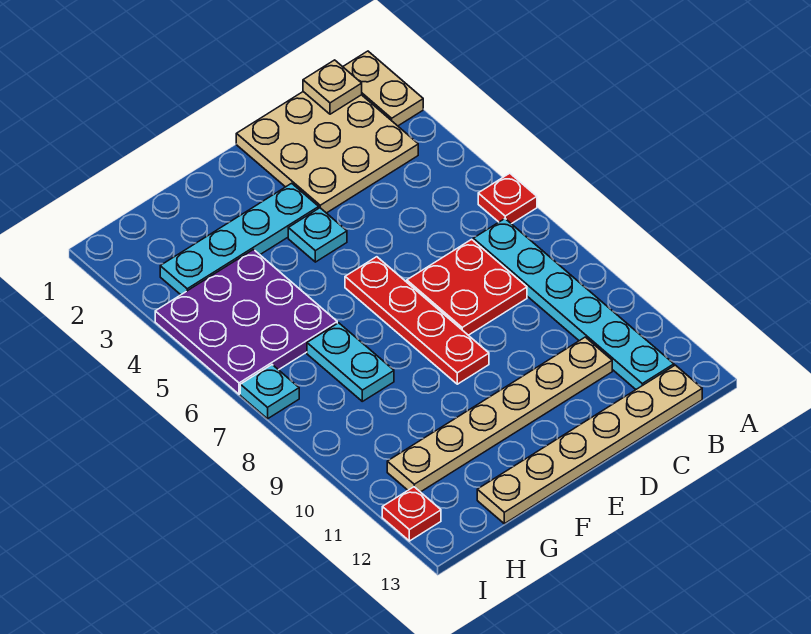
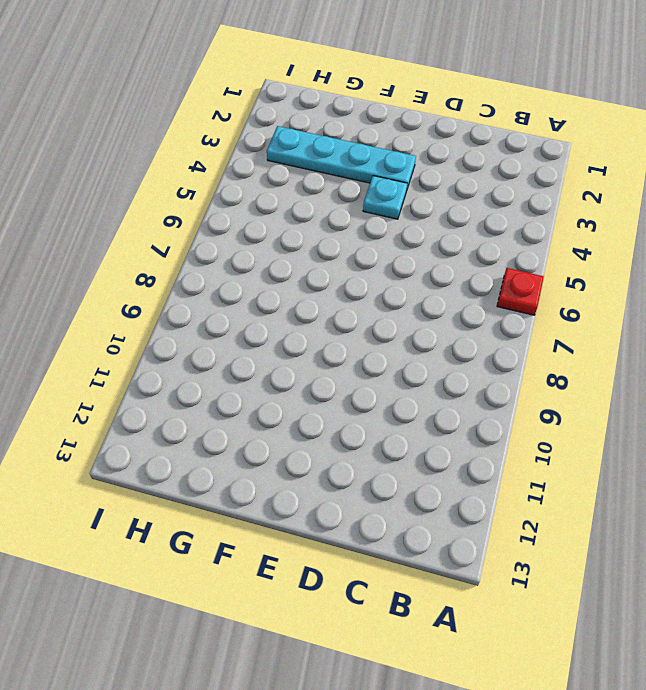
none -> tan 1x2 plate [343,51,423,126]
none -> tan 3x3 plate [236,92,418,213]
none -> cyan 1x6 plate [473,219,674,389]

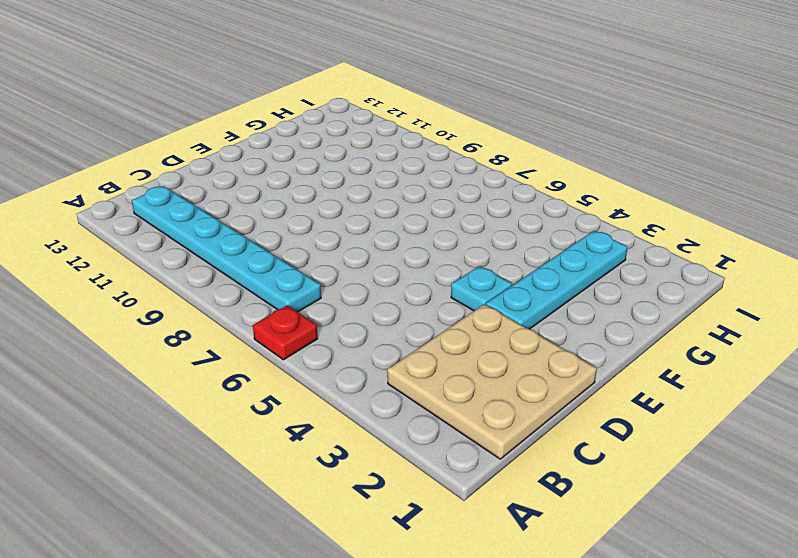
none -> tan 1x2 plate [343,51,423,126]
none -> tan 1x6 plate [477,365,702,524]
none -> red 2x2 plate [407,239,527,335]

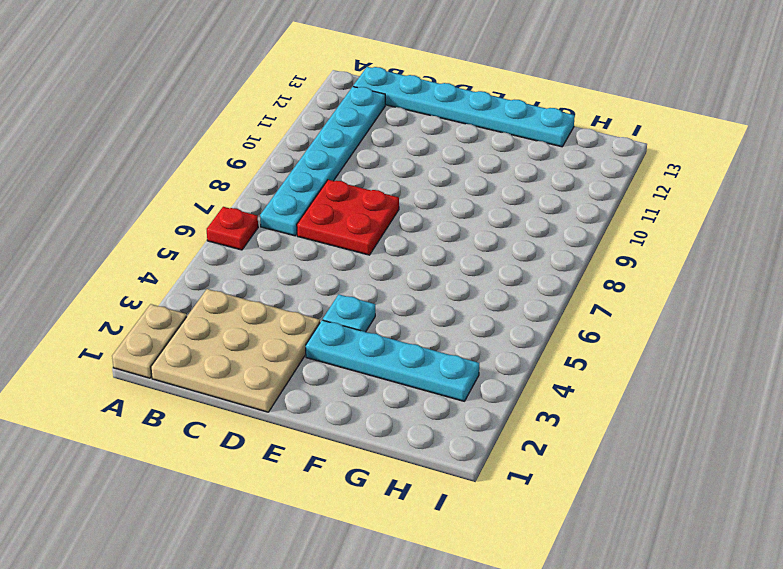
cyan 1x6 plate [353,67,575,147] -> tan 1x6 plate [477,365,702,524]
none -> tan 1x6 plate [387,337,612,492]
none -> red 1x4 plate [345,257,489,384]
none -> purple 3x3 plate [155,250,337,394]

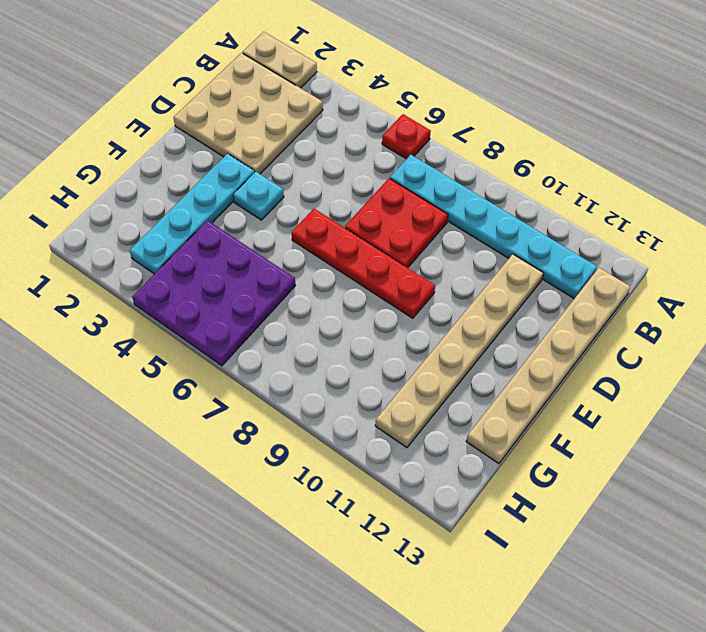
none -> cyan 1x2 plate [307,323,394,401]
none -> cyan 1x1 plate [240,365,299,419]
none -> red 1x1 plate [382,487,441,541]

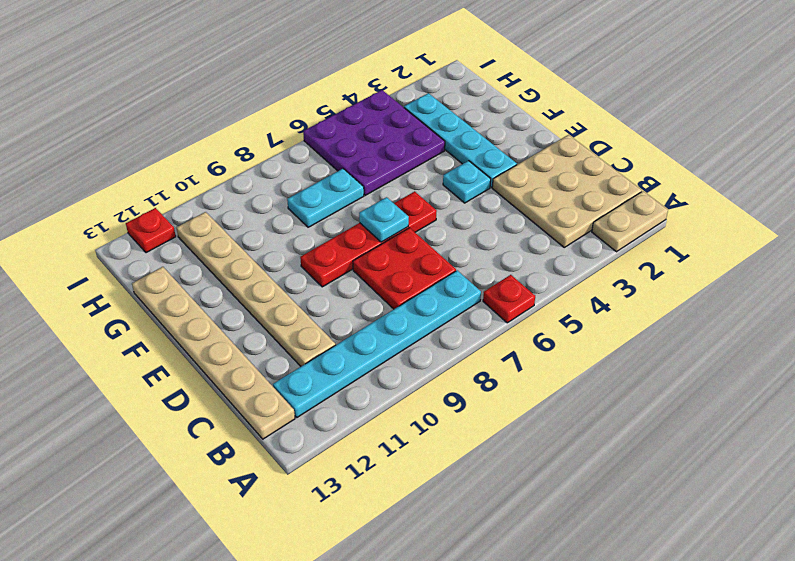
cyan 1x1 plate [359,197,409,242] -> cyan 1x1 plate moved to [240,365,299,419]
none -> tan 1x1 plate [303,60,362,114]

